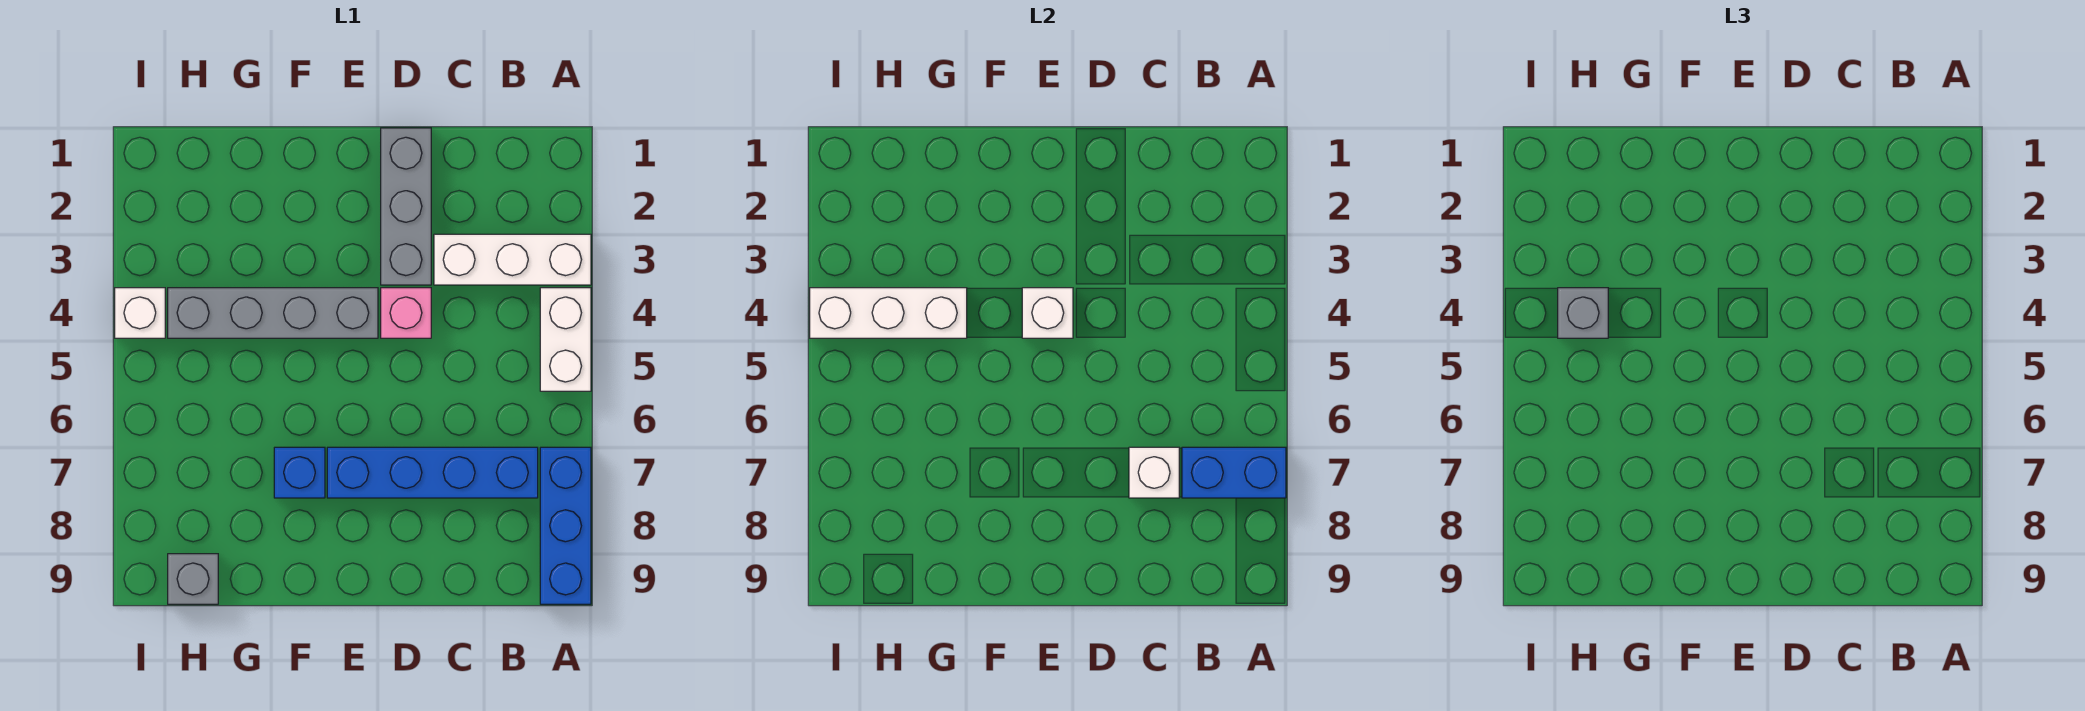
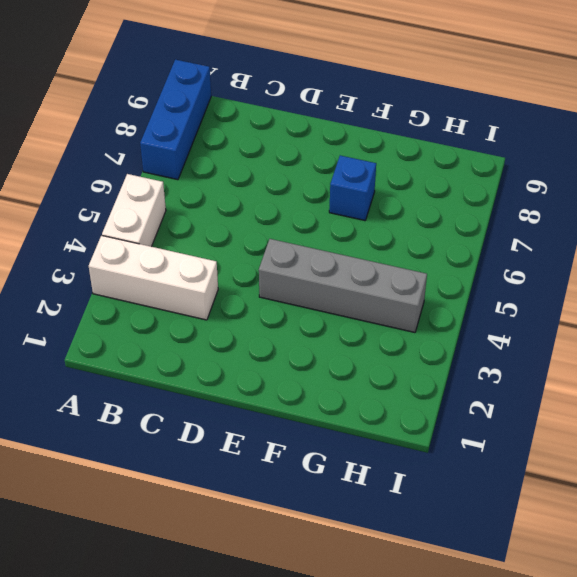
none -> blue 1x4 brick [327,447,538,498]
none -> grey 1x3 brick [381,128,431,285]
none -> pink 1x1 brick [381,288,431,338]

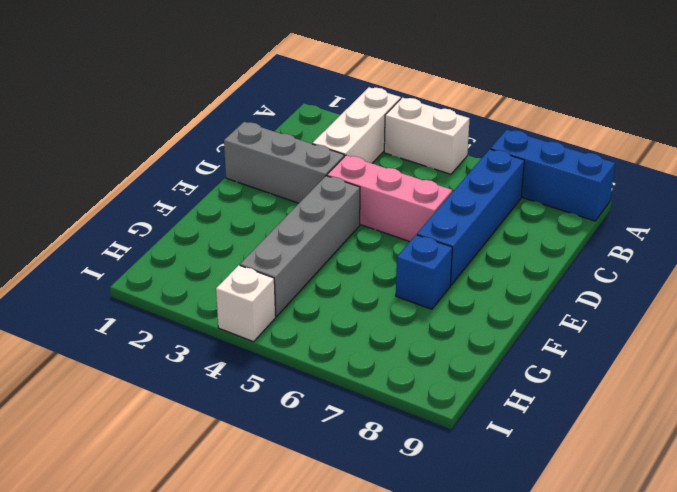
pink 1x3 brick [327,155,452,242] -> pink 1x1 brick [381,288,431,338]
none -> grey 1x1 brick [168,554,218,604]
none -> blue 1x2 brick [1182,447,1286,498]
none -> white 1x1 brick [1129,447,1179,498]

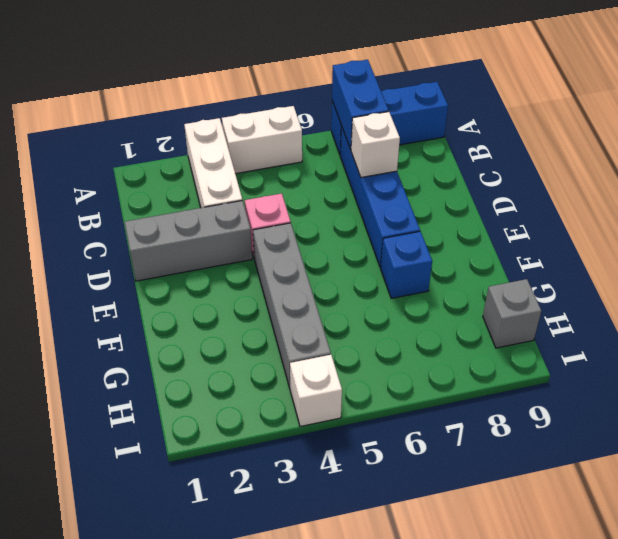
none -> white 1x1 brick [1022,288,1073,338]
none -> white 1x3 brick [810,288,967,338]
none -> grey 1x1 brick [1558,288,1608,338]

